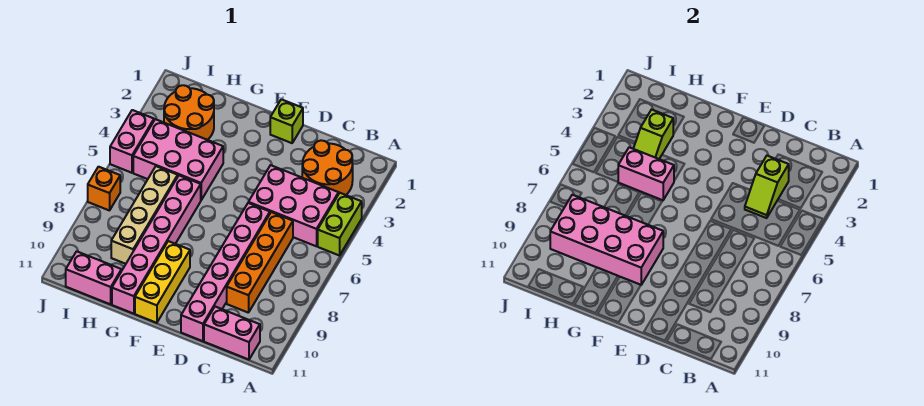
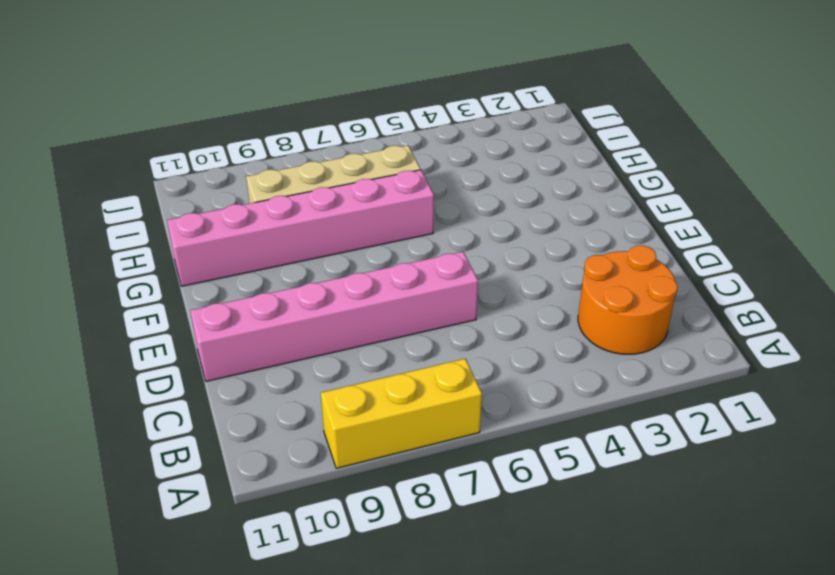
yellow 1x3 brick [321,359,482,468] -> yellow 1x3 brick moved to [135,241,190,323]
none -> lime 1x2 brick [318,193,362,256]
none -> pink 2x3 brick [248,165,339,246]
none -> pink 1x2 brick [204,307,260,360]

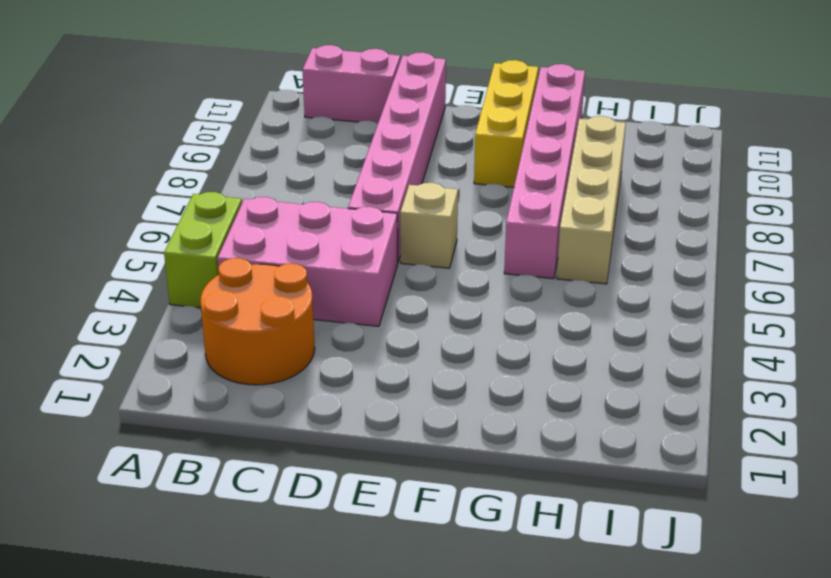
tan 1x1 brick [400,183,458,268] -> none
none -> orange 1x4 brick [227,212,293,313]
none -> lime 1x1 brick [270,99,303,143]
none -> pink 2x3 brick [133,119,223,200]

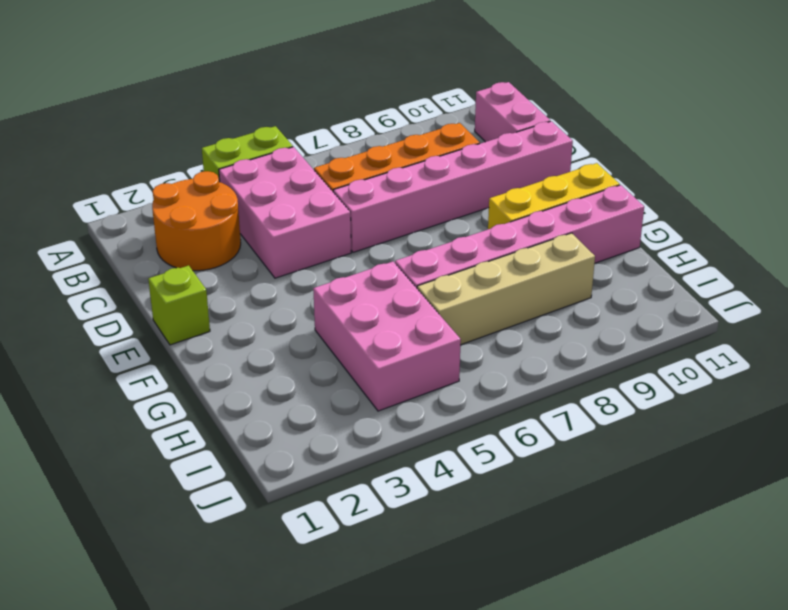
none -> orange 2x2 round brick [164,85,214,140]
none -> pink 1x2 brick [66,251,121,304]
none -> pink 1x2 brick [110,110,154,173]

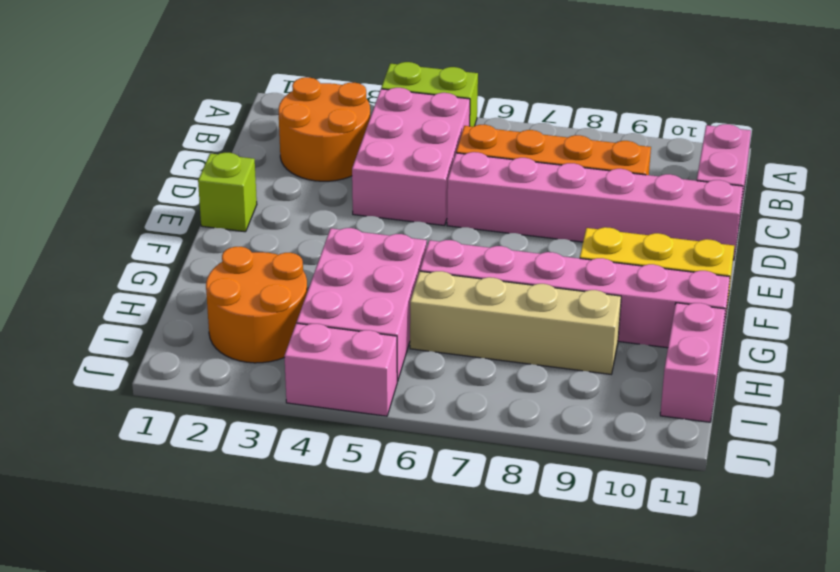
none -> orange 1x1 brick [88,167,120,211]
none -> lime 1x2 slope [745,156,789,218]
none -> pink 2x4 brick [550,195,663,285]

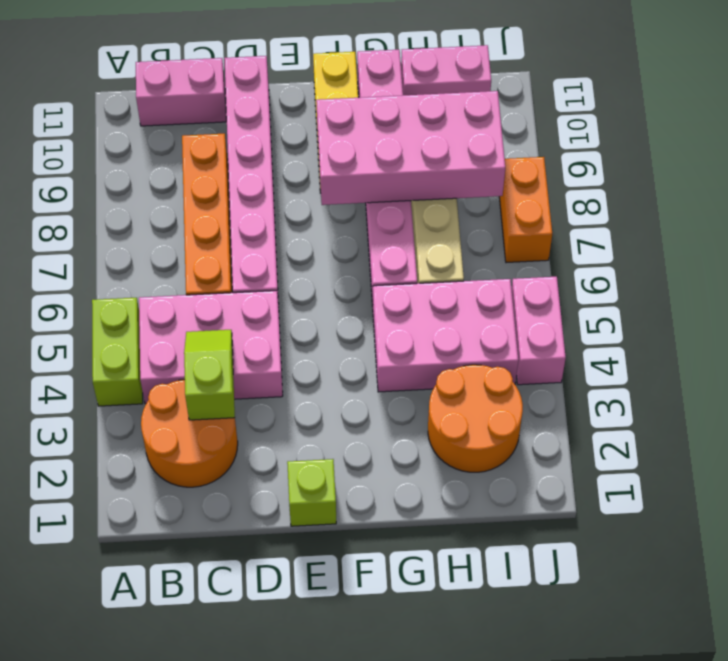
orange 1x2 brick [499,157,552,263] -> orange 1x1 brick [88,167,120,211]
none -> pink 1x2 brick [618,147,674,200]
none -> lime 1x2 slope [633,110,673,159]

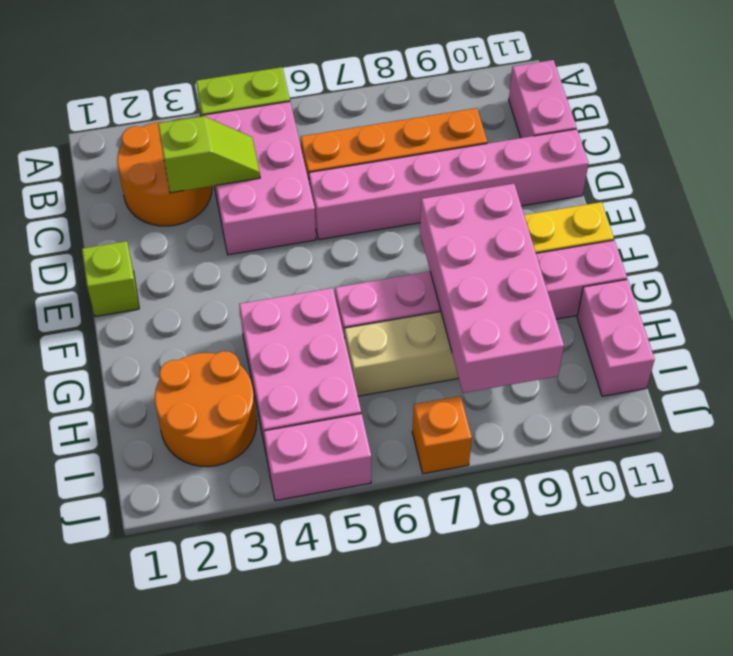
none -> pink 1x2 brick [618,147,674,200]
none -> lime 1x2 slope [633,110,673,159]

